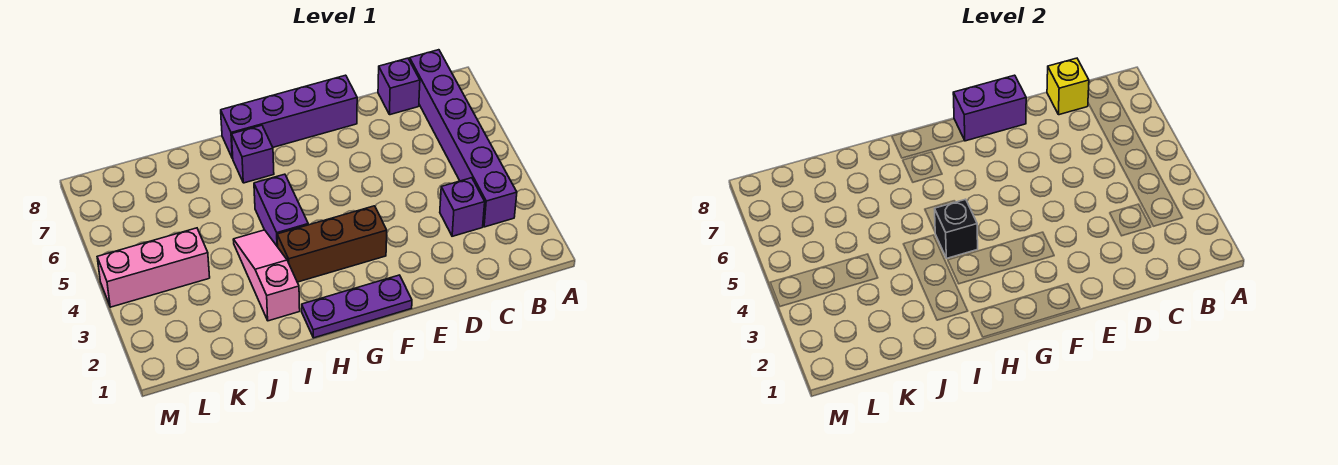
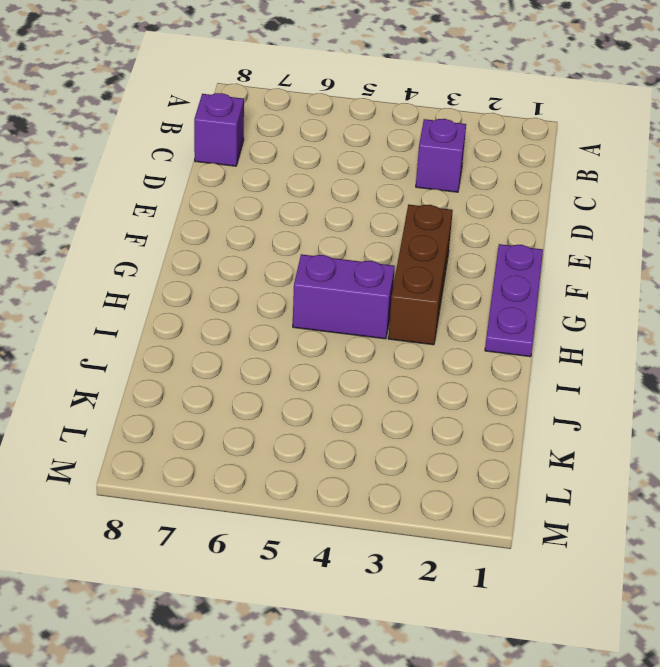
none -> purple 1x6 brick [410,50,517,227]
none -> purple 1x4 brick [221,75,357,159]
none -> purple 1x1 brick [232,125,274,183]

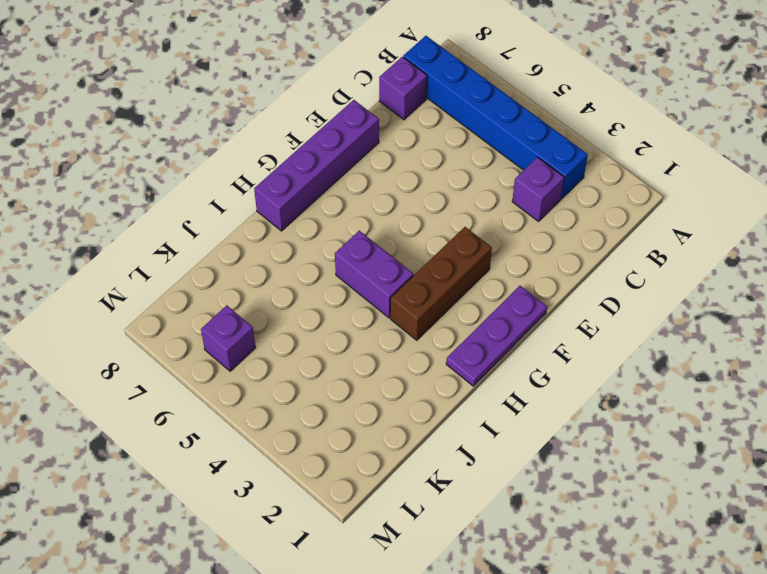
blue 1x6 brick [403,36,588,199] -> purple 1x6 brick [410,50,517,227]
purple 1x1 brick [201,305,256,371] -> purple 1x1 brick moved to [232,125,274,183]
none -> pink 1x3 slope [233,230,300,321]
none -> pink 1x3 brick [97,228,210,307]
none -> yellow 1x1 brick [1047,58,1089,115]

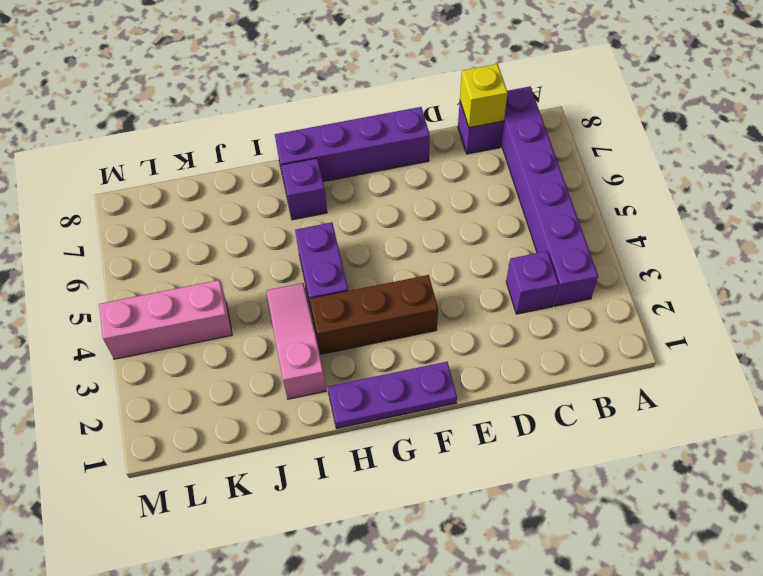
none -> purple 1x2 brick [953,75,1026,141]
none -> black 1x1 brick [935,199,978,258]

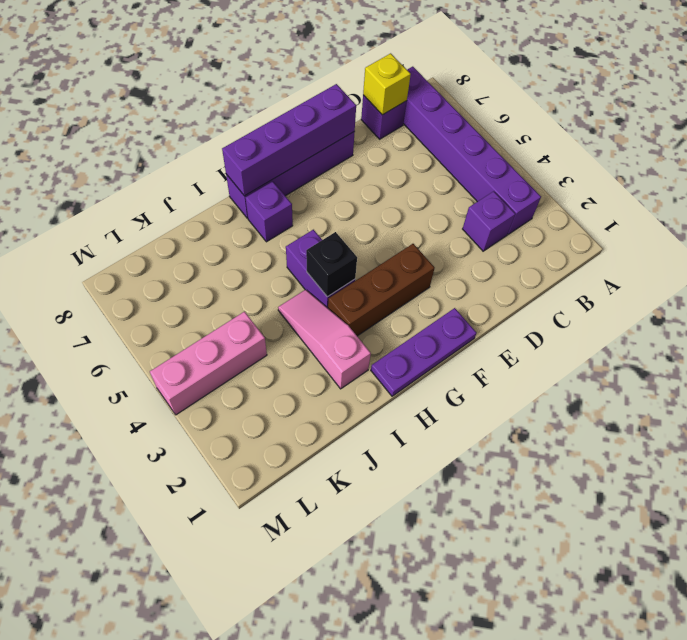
purple 1x4 brick [222,84,356,196] -> purple 1x2 brick [953,75,1026,141]

